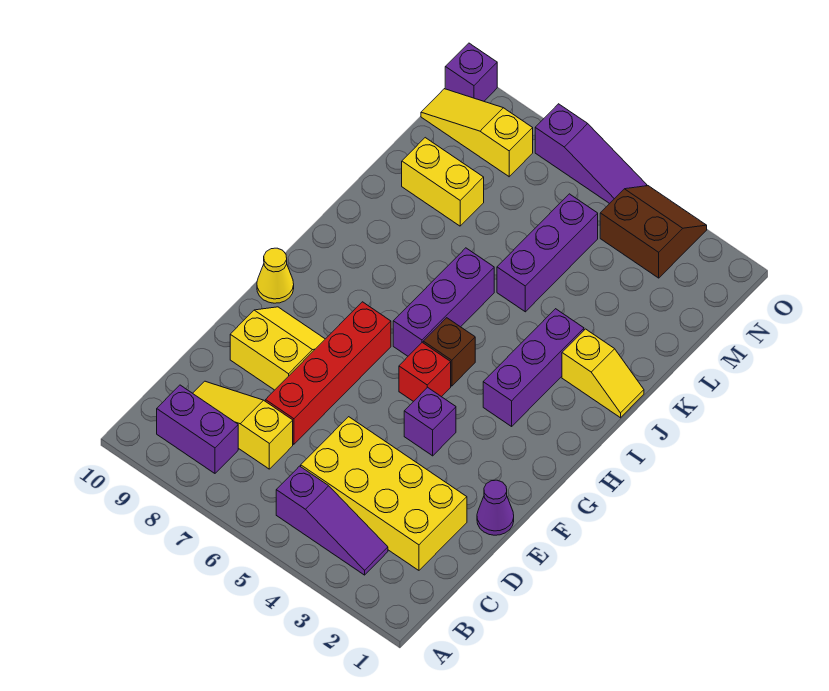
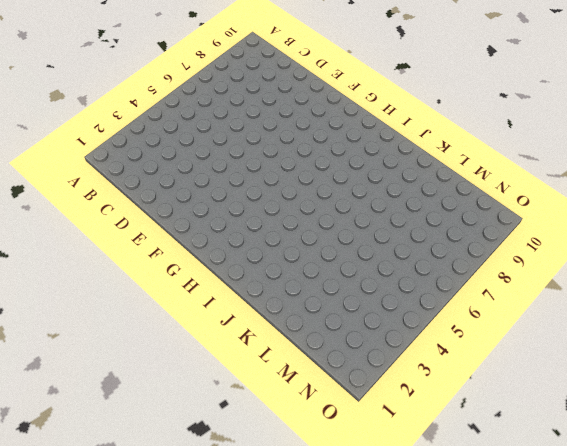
none -> purple 1x3 slope [276,466,388,575]
none -> purple 1x2 brick [157,385,238,473]
none -> yellow 2x4 brick [301,417,467,570]

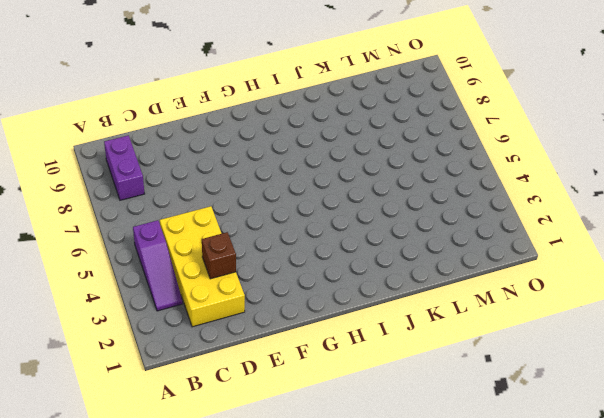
brown 1x1 brick [202,232,236,279] -> brown 1x1 brick moved to [423,318,475,386]
none -> yellow 1x3 slope [193,381,293,469]
none -> red 1x4 brick [265,302,391,444]
none -> purple 1x1 cone [477,480,514,535]

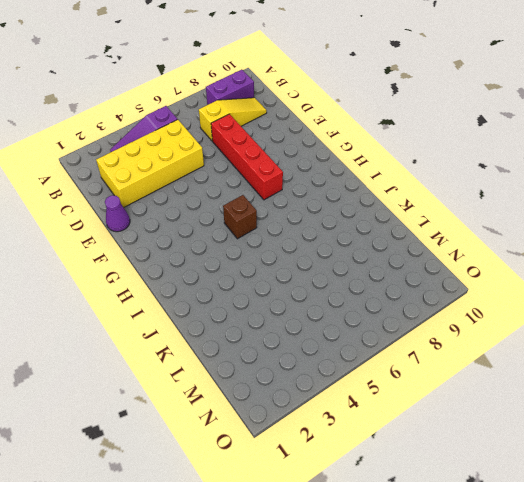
none -> yellow 2x2 slope [230,307,325,390]
none -> purple 1x1 brick [404,387,456,456]
none -> red 1x1 brick [399,342,451,402]

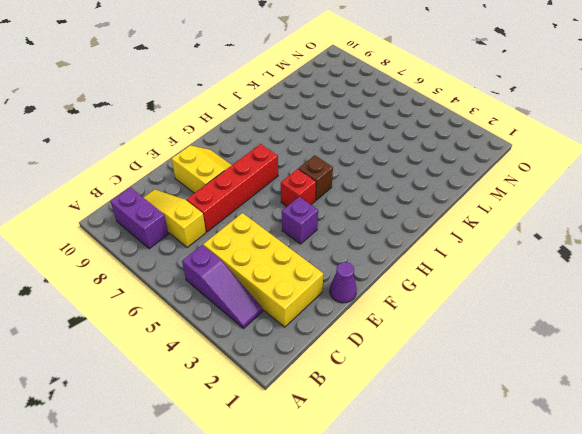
none -> yellow 1x1 cone [257,248,294,303]
none -> purple 1x3 brick [483,309,584,426]
none -> purple 1x3 brick [393,248,494,356]

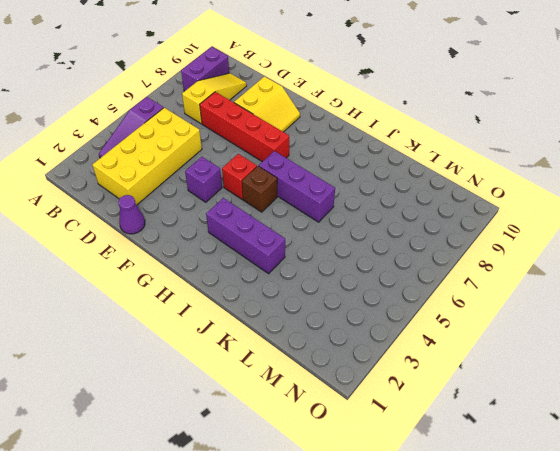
none -> yellow 1x1 cone [257,248,294,303]
none -> yellow 1x2 slope [562,329,644,418]
none -> purple 1x3 brick [497,194,598,312]

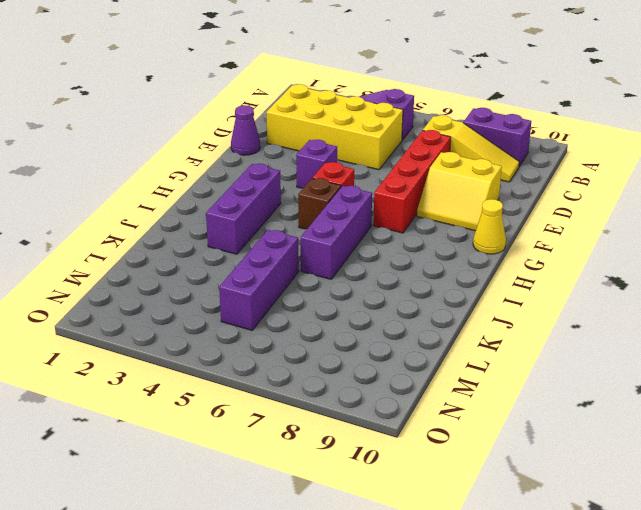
none -> yellow 1x2 slope [562,329,644,418]
none -> yellow 1x2 brick [402,138,484,226]
none -> brown 2x2 slope [600,186,707,278]

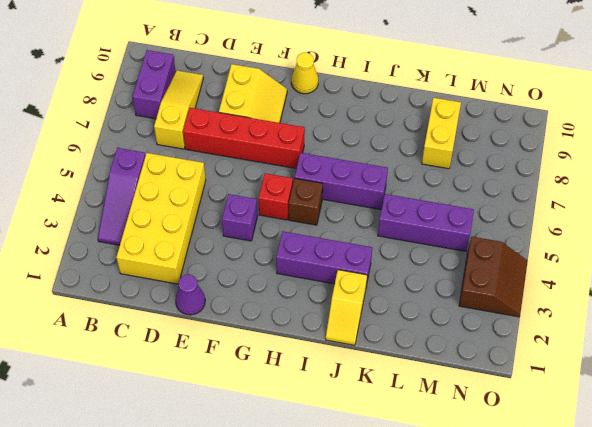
none -> yellow 1x3 slope [421,89,533,177]
none -> purple 1x3 slope [535,104,647,204]
none -> purple 1x1 brick [445,43,497,101]

